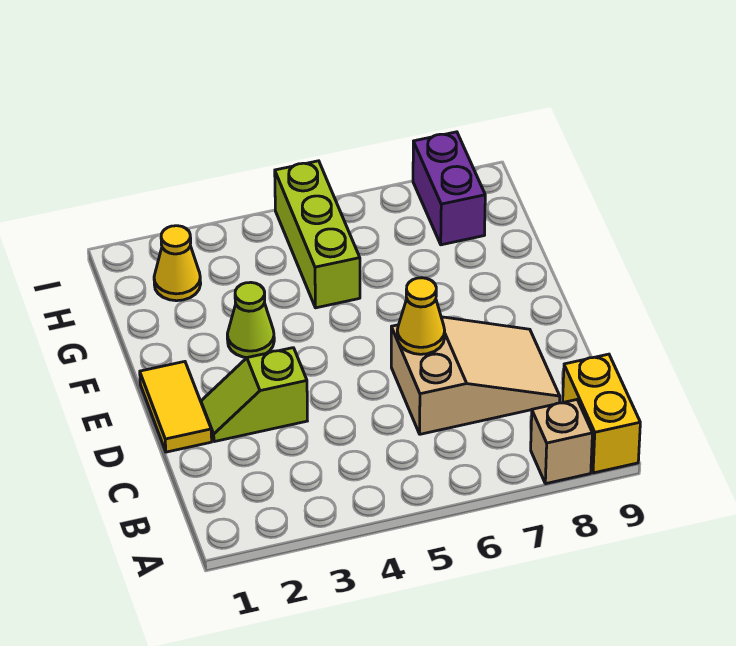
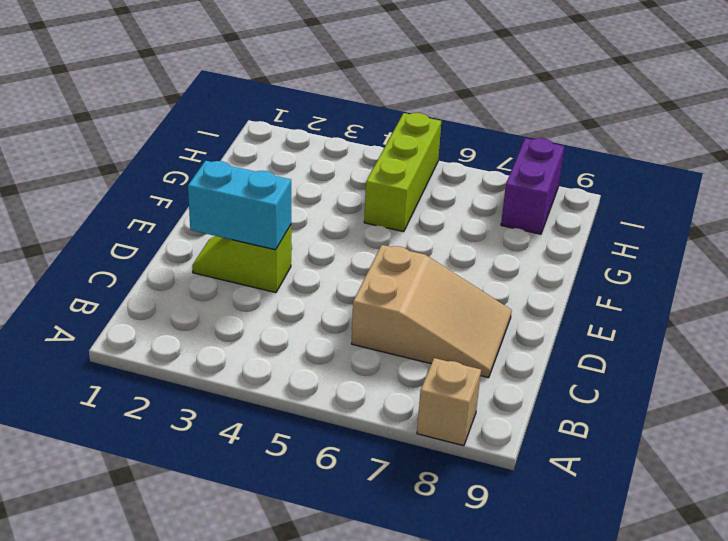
cyan 1x2 brick [188,161,291,250] -> none
none -> yellow 1x2 brick [563,354,640,473]
none -> yellow 1x2 tile [140,362,212,452]

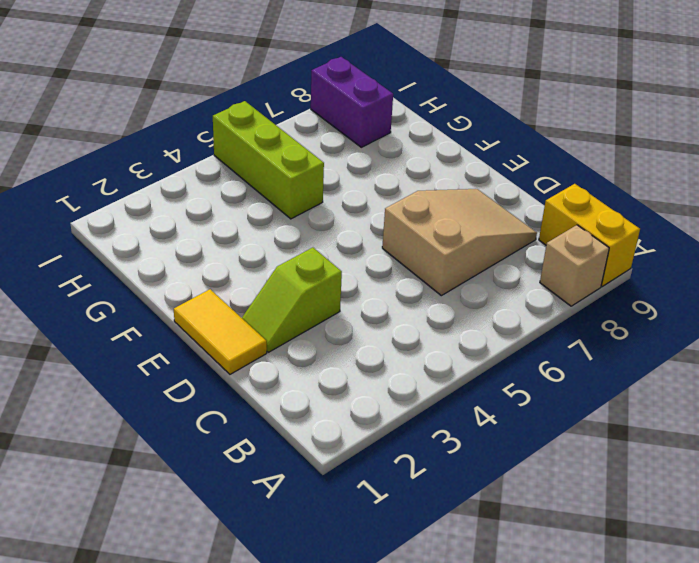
none -> lime 1x1 cone [227,282,274,358]
none -> yellow 1x1 cone [154,226,201,301]

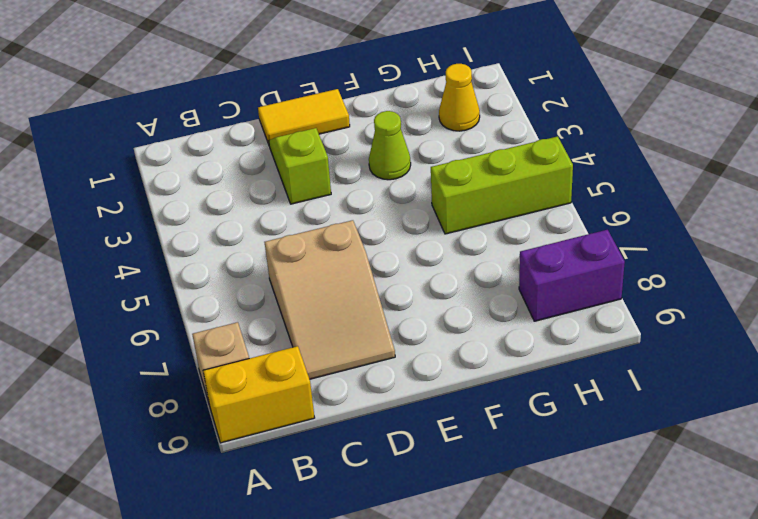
none -> yellow 1x1 cone [397,278,445,354]

